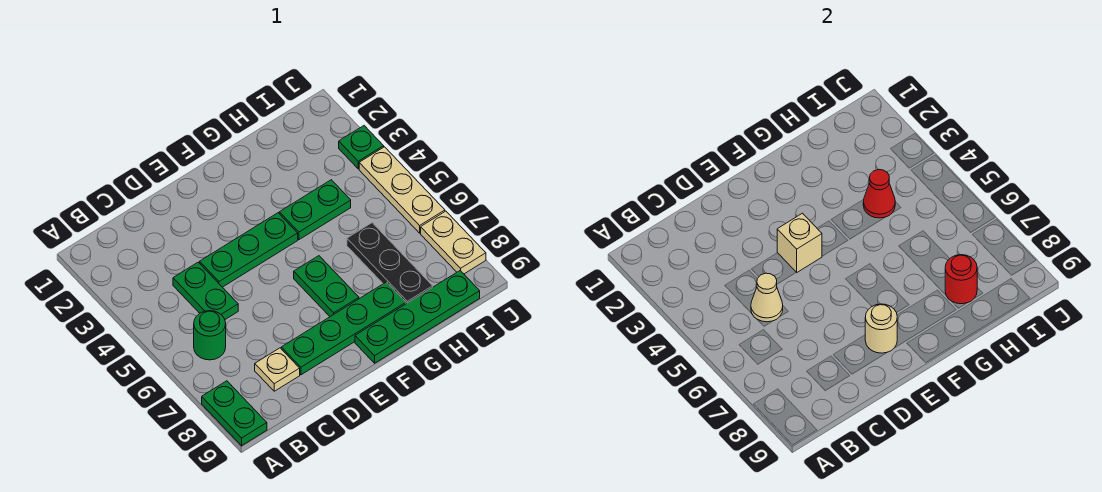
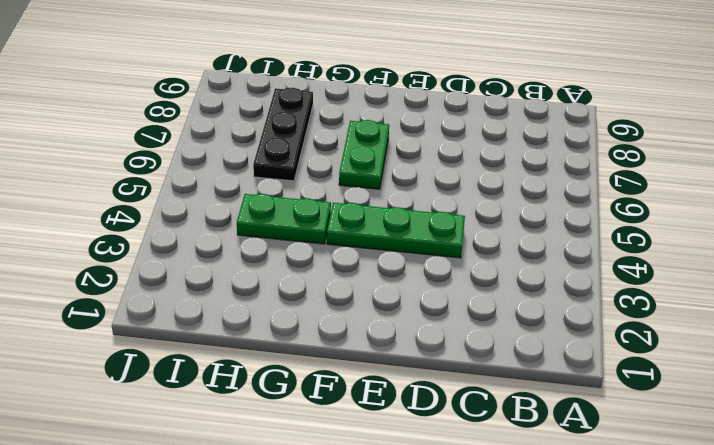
none -> green 1x2 plate [202,381,267,446]
none -> green 1x1 round brick [194,311,226,360]
none -> green 1x2 plate [173,262,238,319]

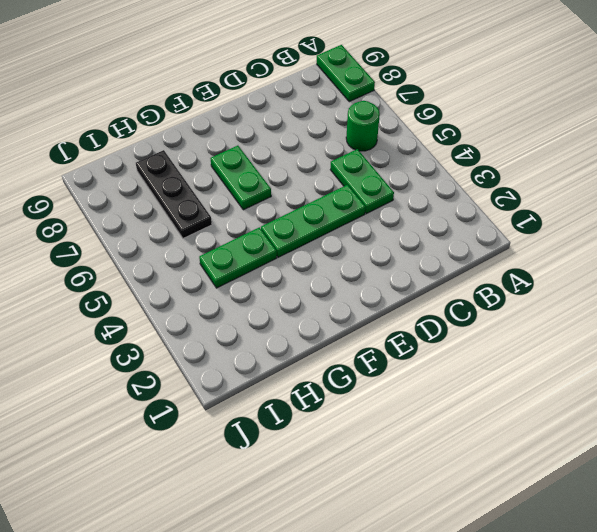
none -> tan 1x1 plate [255,348,300,391]
none -> green 1x4 plate [281,282,406,375]
none -> green 1x4 plate [355,271,480,363]

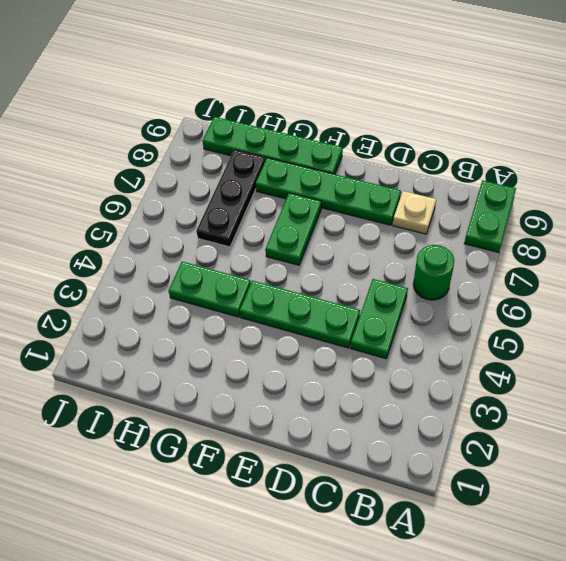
none -> green 1x1 plate [339,126,384,169]
none -> tan 1x3 plate [359,147,445,233]
none -> tan 1x2 plate [421,211,486,274]

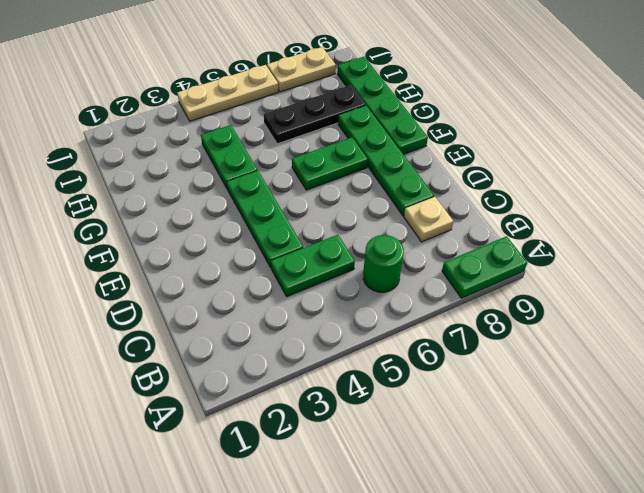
none -> green 1x1 plate [339,126,384,169]
none -> tan 1x1 cone [751,273,783,322]
none -> tan 1x1 brick [777,213,822,272]

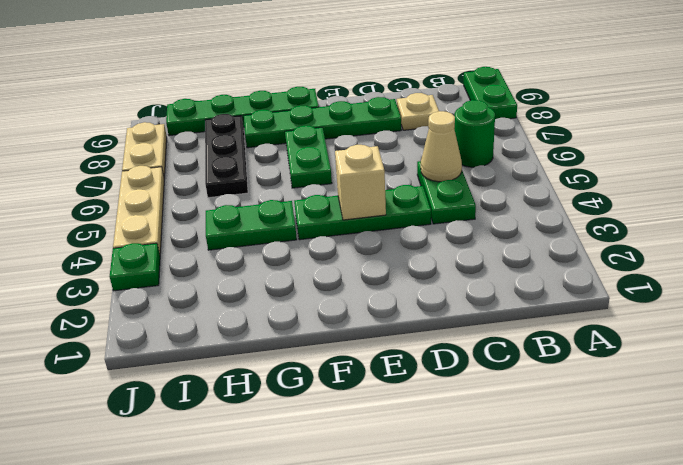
none -> tan 1x1 round brick [865,304,897,353]
none -> red 1x1 cone [863,170,895,218]
none -> red 1x1 round brick [945,255,977,304]

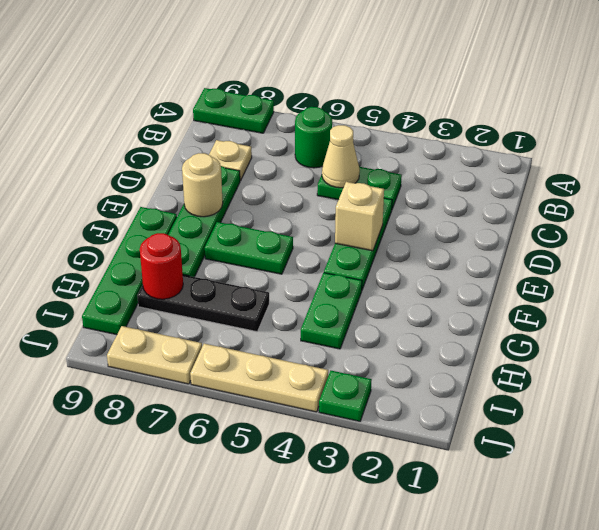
none -> red 1x1 cone [863,170,895,218]

